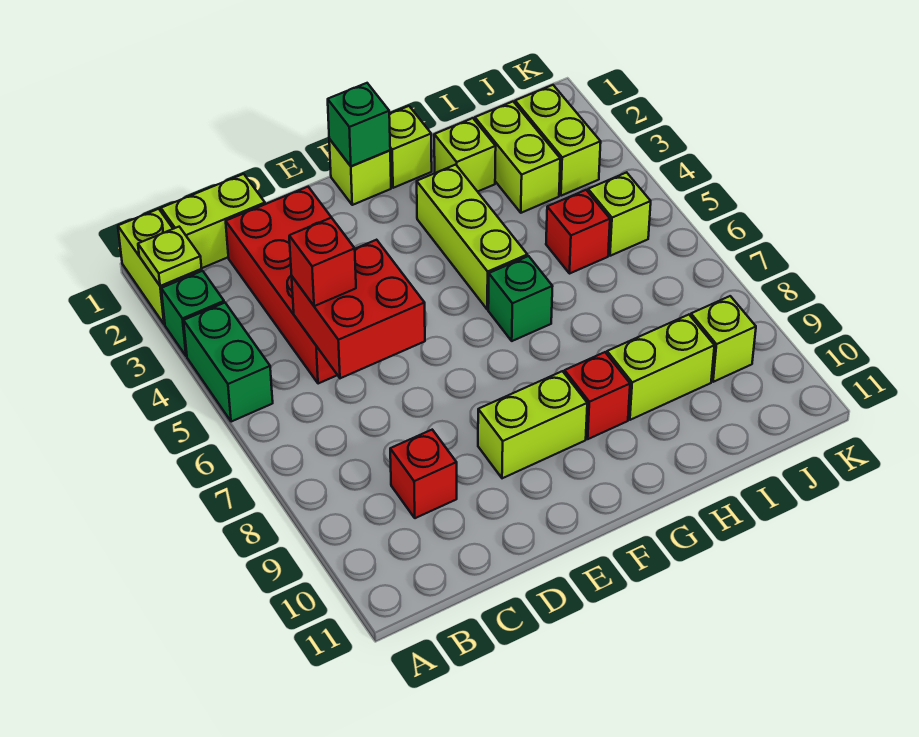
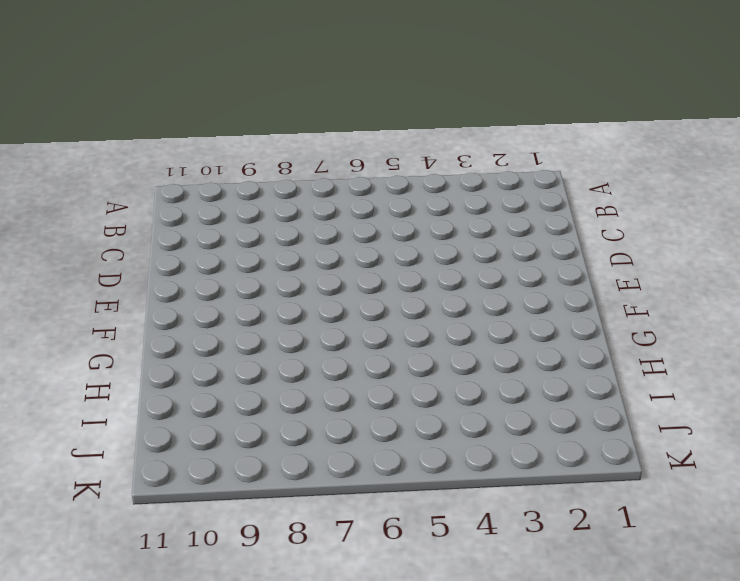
none -> lime 1x2 brick [118,209,202,324]
none -> green 1x1 brick [161,271,224,356]
none -> green 1x2 brick [184,303,273,422]

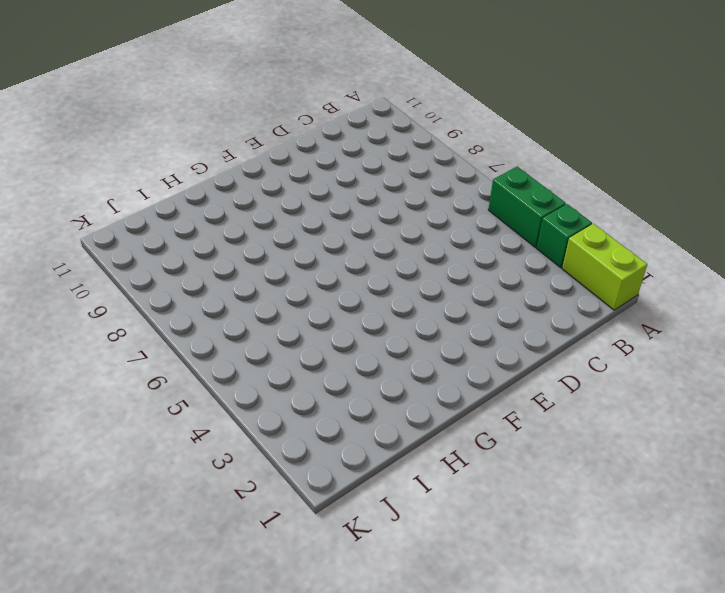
none -> lime 1x2 brick [161,174,265,268]
none -> red 2x4 brick [226,187,337,384]
none -> red 1x1 brick [390,430,457,518]

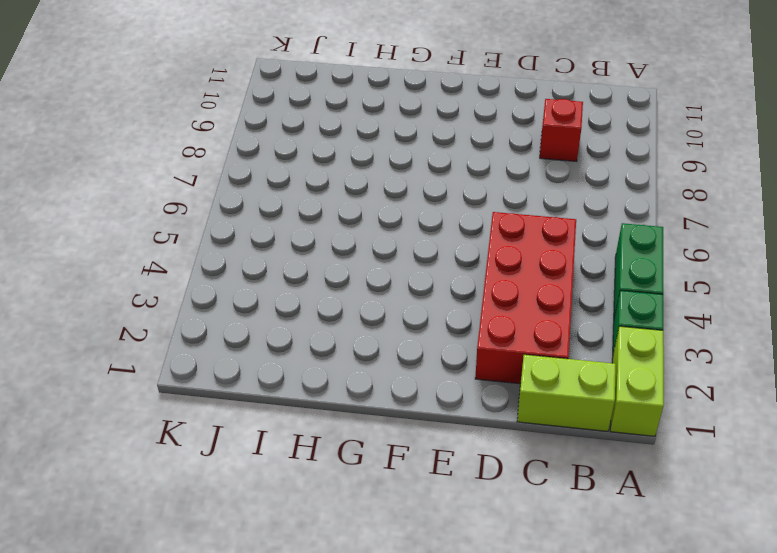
none -> lime 1x2 brick [478,371,587,478]
none -> lime 1x1 brick [329,139,391,205]
none -> lime 1x1 brick [389,106,432,188]

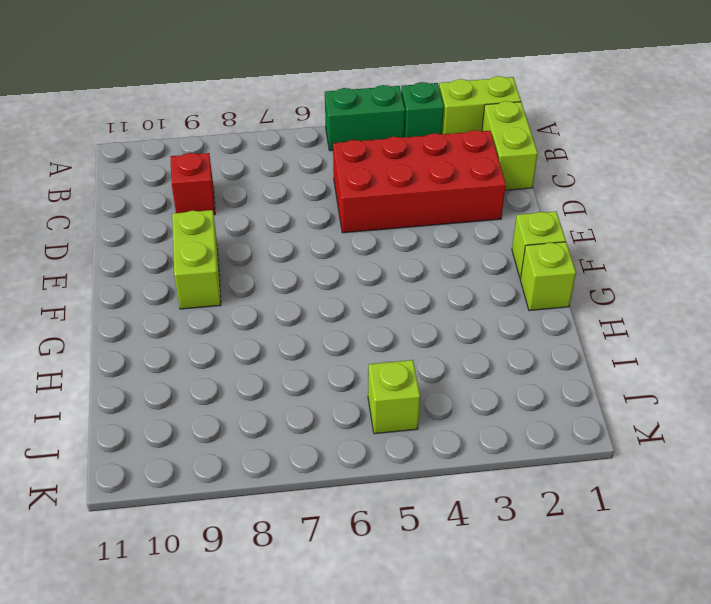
none -> lime 1x3 brick [417,165,527,309]
none -> green 1x1 brick [488,256,553,341]
none -> red 1x1 brick [564,352,630,439]

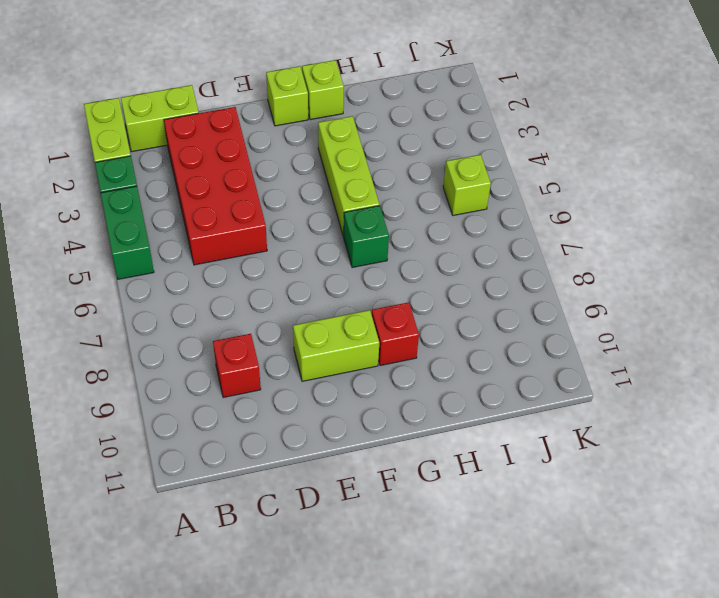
none -> lime 1x1 brick [434,118,496,192]
none -> lime 1x2 brick [607,315,714,420]
none -> lime 1x2 brick [475,102,560,213]

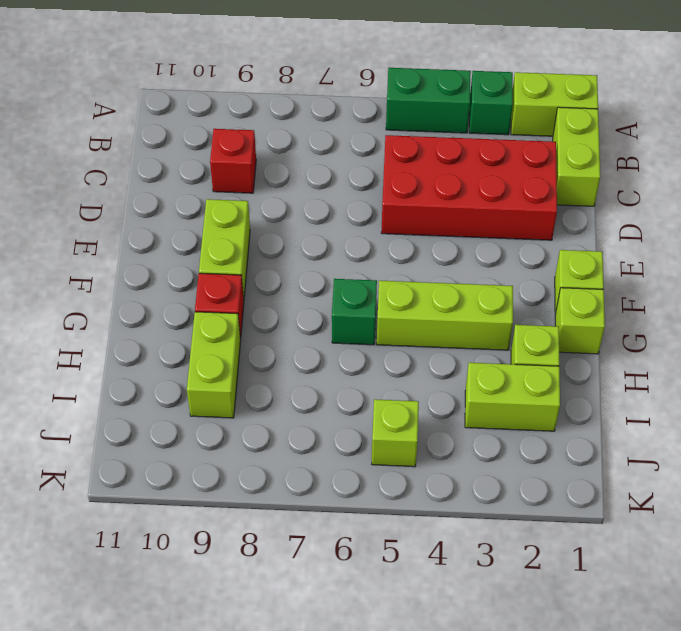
none -> red 1x1 brick [546,190,610,273]
none -> lime 1x2 brick [515,85,601,196]
none -> lime 1x1 brick [691,296,756,382]

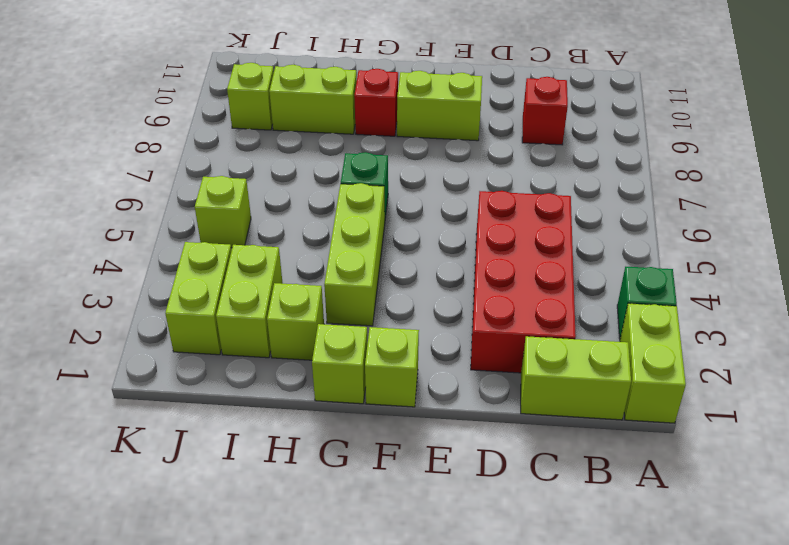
none -> green 1x2 brick [184,303,273,422]
none -> red 1x1 brick [546,190,610,273]
none -> lime 1x1 plate [138,227,202,286]

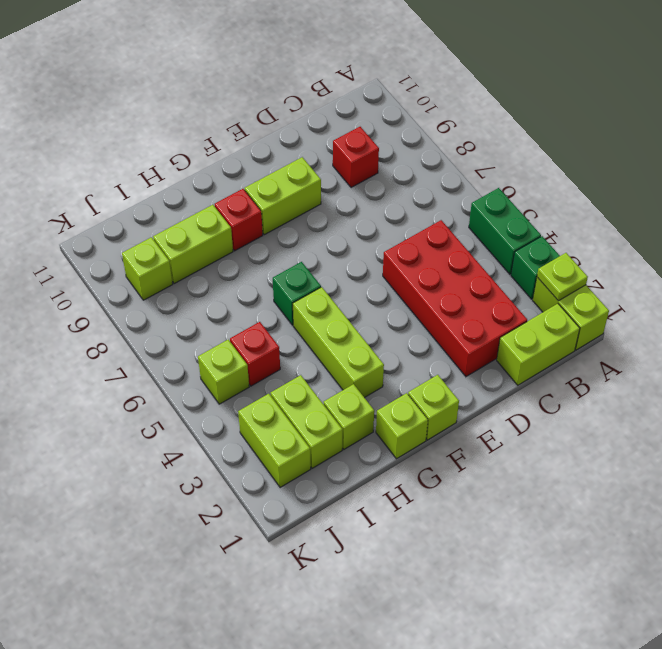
none -> red 2x2 brick [292,240,425,378]
none -> green 1x1 brick [328,83,390,166]
none -> red 1x1 brick [289,218,356,306]

